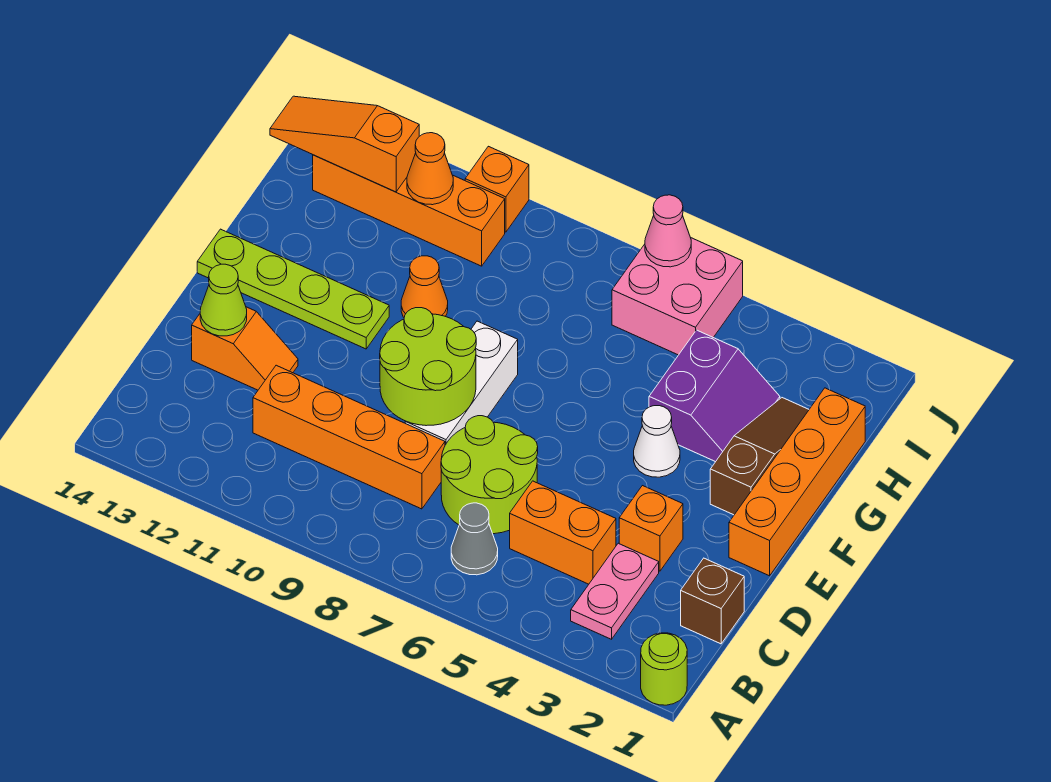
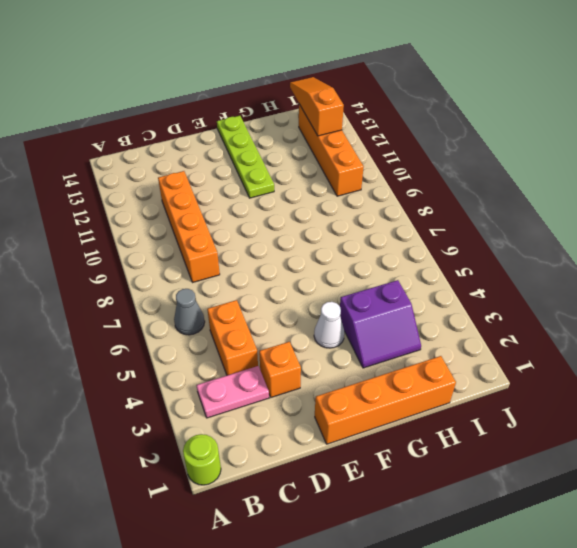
none -> brown 1x1 brick [681,558,744,644]
none -> lime 2x2 round brick [441,416,538,534]
none -> white 1x3 brick [405,321,518,445]

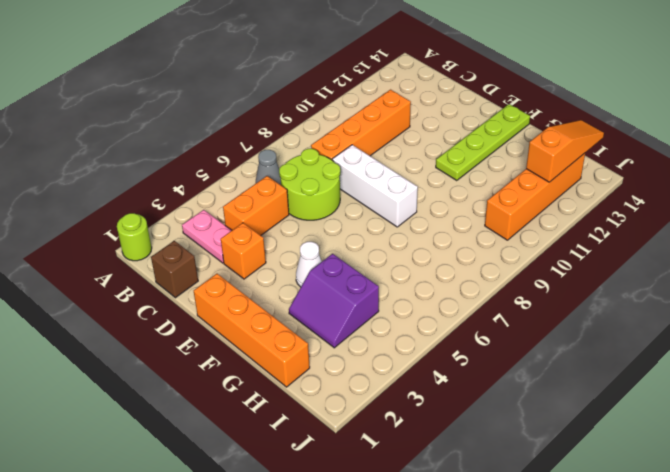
none -> orange 1x2 slope [192,307,298,390]
none -> brown 1x3 slope [710,398,809,515]
none -> orange 1x1 cone [401,256,448,317]

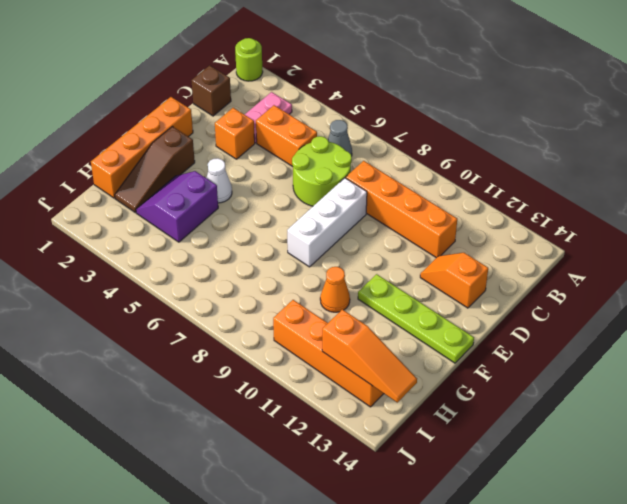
none -> pink 2x2 brick [612,238,743,355]
none -> orange 1x1 brick [465,146,529,232]
none -> lime 2x2 round brick [380,308,476,426]

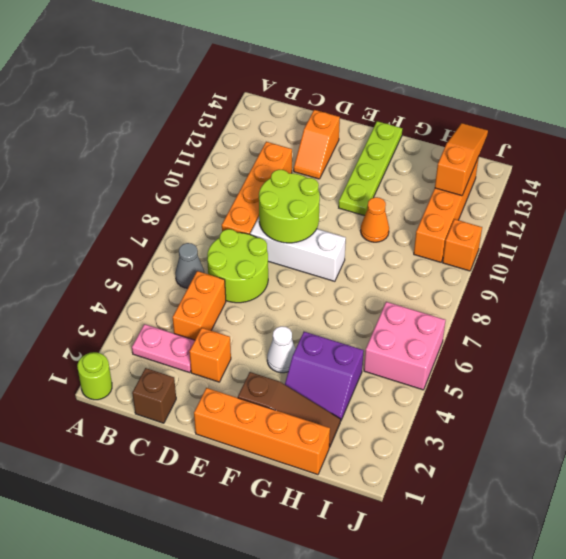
none -> lime 1x1 cone [200,264,247,336]
none -> orange 1x1 cone [407,133,453,205]
none -> pink 1x1 cone [645,195,691,267]

